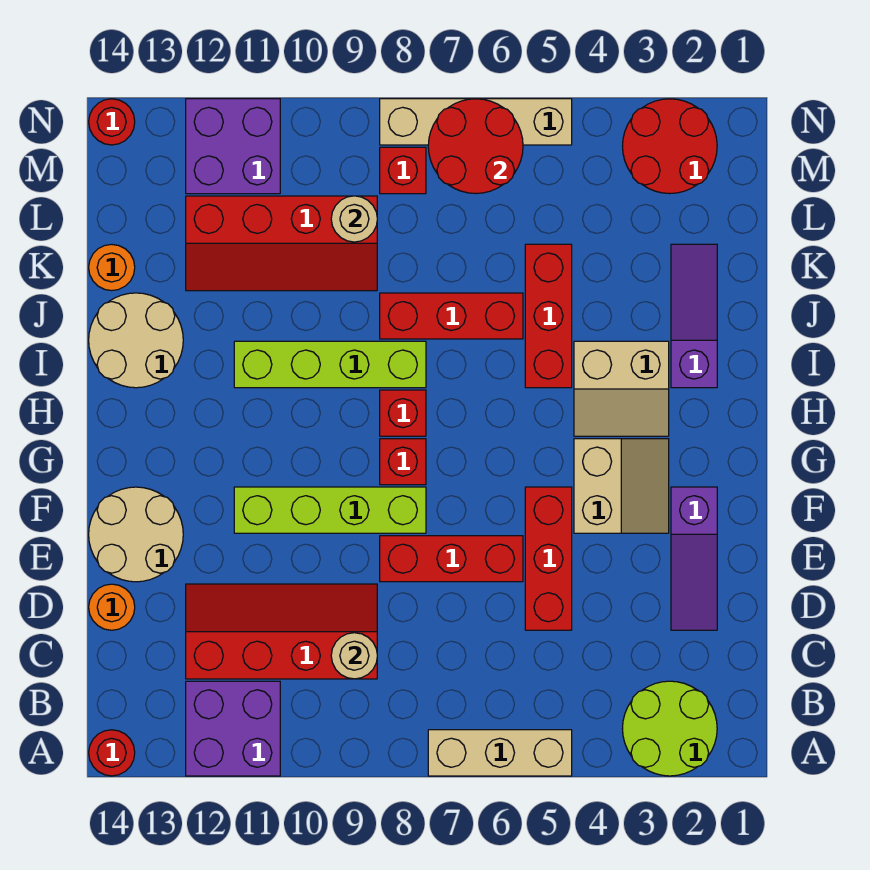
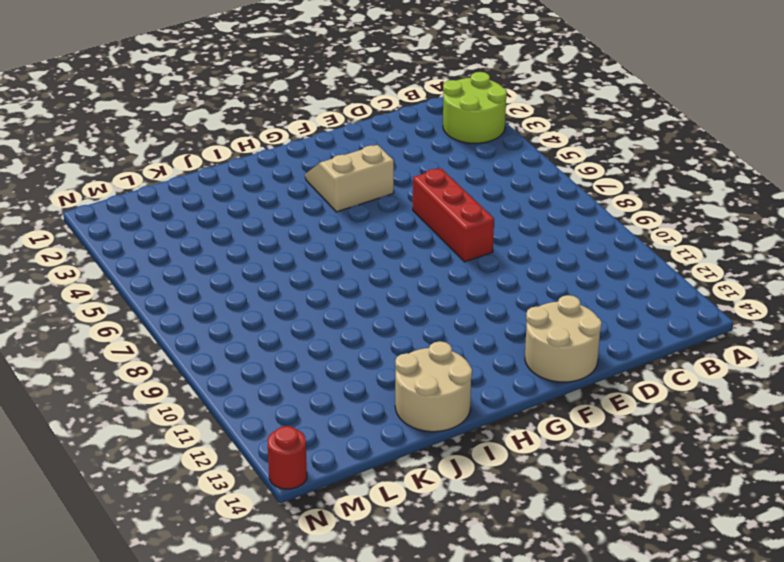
none -> tan 1x3 brick [428,730,572,776]
none -> purple 2x2 brick [186,681,280,776]
none -> red 1x1 round brick [89,730,135,776]
none -> red 2x4 slope [186,584,377,679]

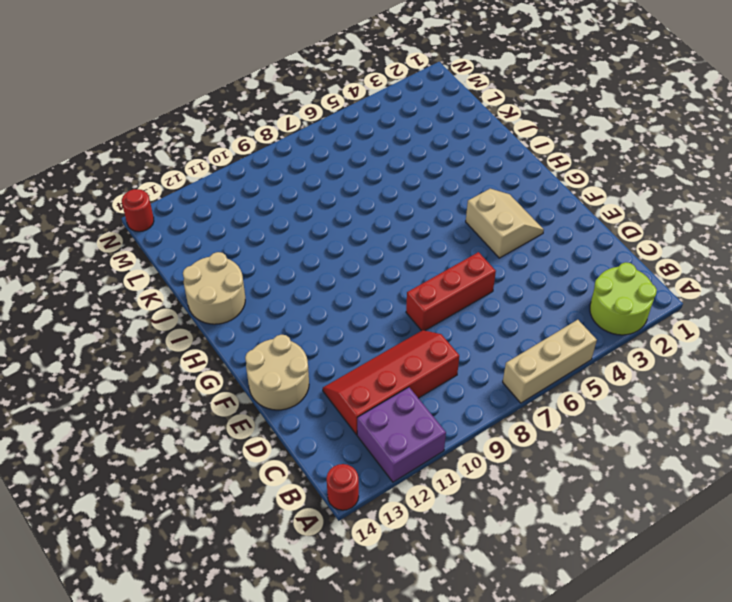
none -> purple 1x3 slope [671,487,717,630]
none -> red 1x3 brick [525,487,572,630]
none -> orange 1x1 round brick [89,584,135,630]
none -> lime 1x4 brick [234,487,426,533]

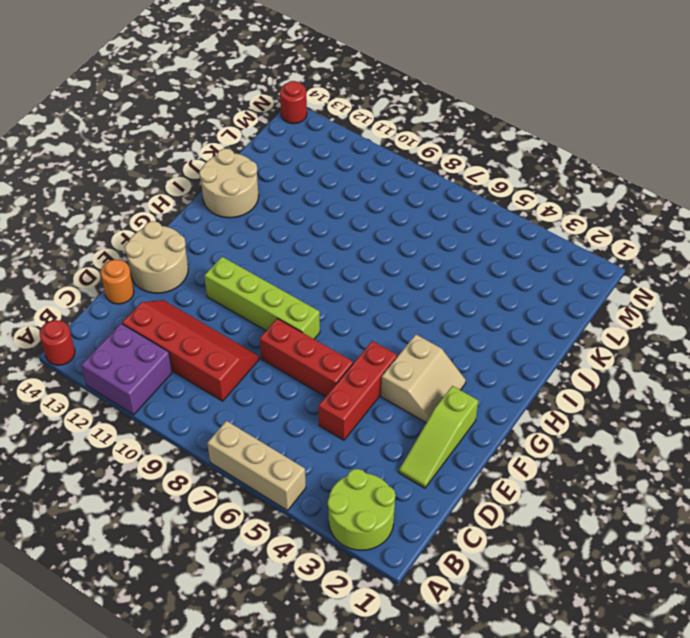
lime 1x3 slope [399,386,478,488] -> purple 1x3 slope [671,487,717,630]
none -> red 1x1 brick [380,439,426,485]
none -> tan 2x2 slope [574,341,669,436]
none -> red 1x1 brick [380,390,426,436]
none -> purple 1x3 slope [671,244,717,388]

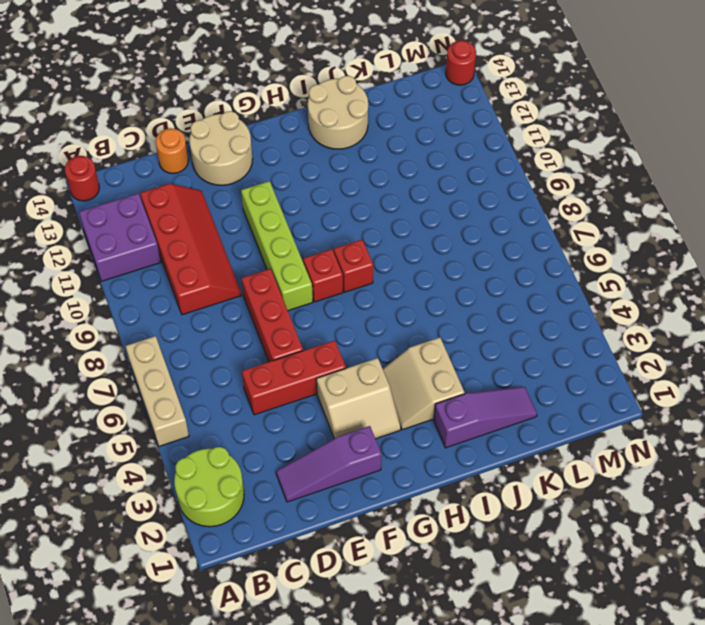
none -> red 1x3 brick [525,244,572,388]
none -> lime 1x4 brick [234,341,426,388]
none -> red 1x3 brick [380,293,523,339]
none -> red 2x4 slope [186,196,377,291]

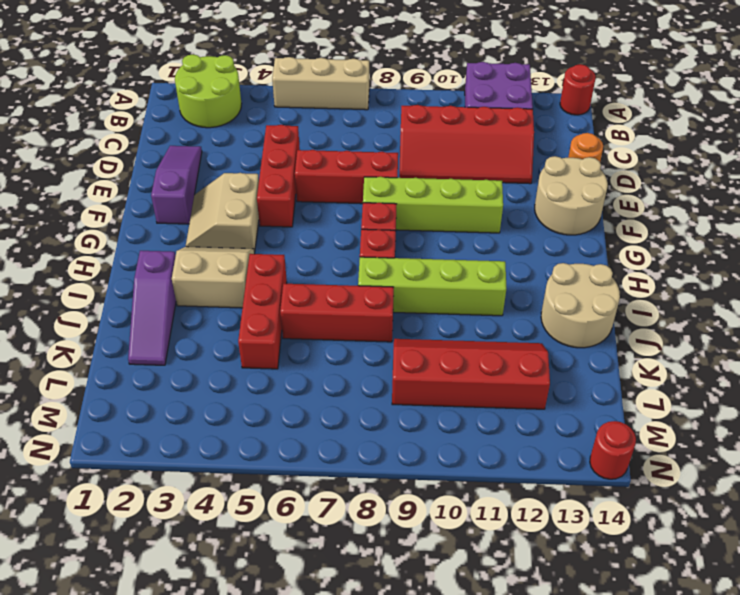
none -> orange 1x1 round brick [89,244,135,291]
none -> red 2x2 round brick [623,99,717,194]
none -> red 1x1 brick [380,147,426,194]
none -> purple 2x2 brick [186,99,280,194]

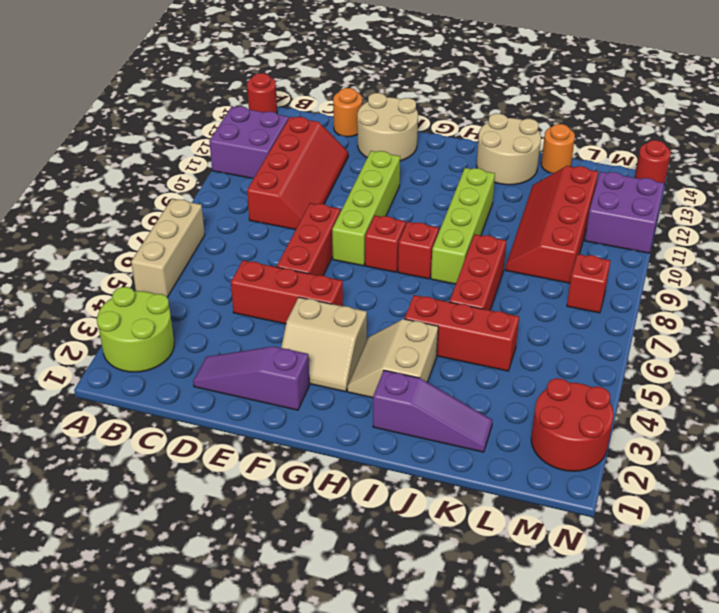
none -> tan 1x4 brick [380,99,572,145]
none -> tan 1x1 round brick [331,633,377,679]
none -> tan 1x1 round brick [331,196,377,242]
none -> red 2x2 round brick [428,99,523,194]

